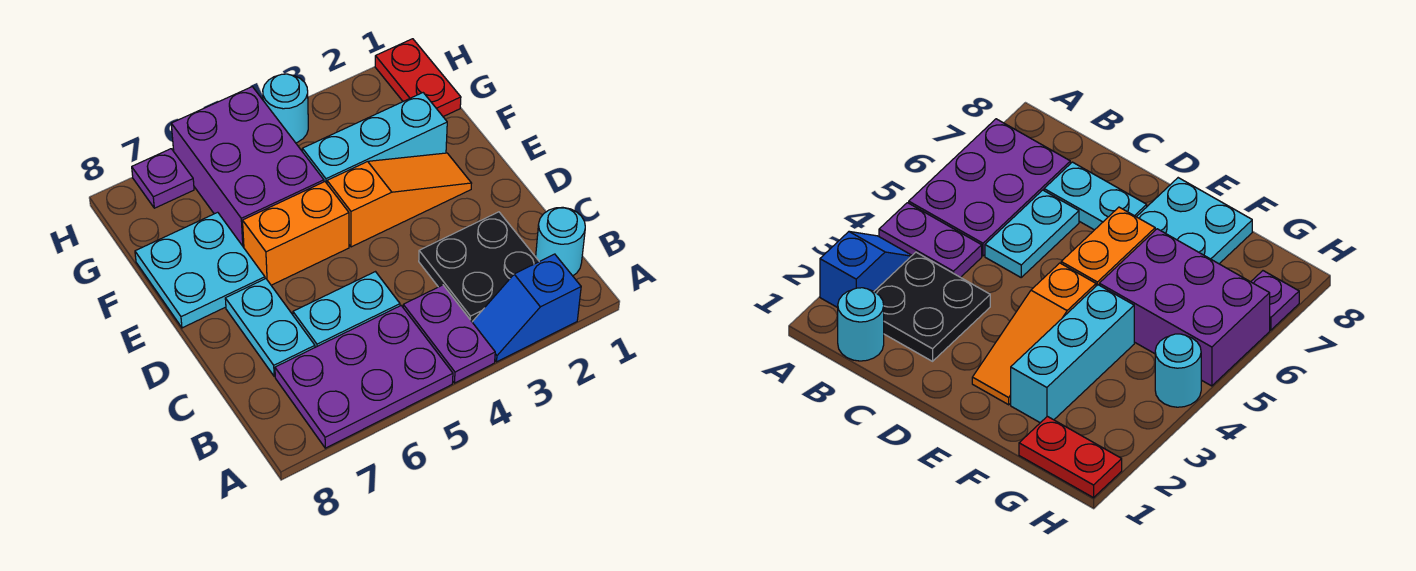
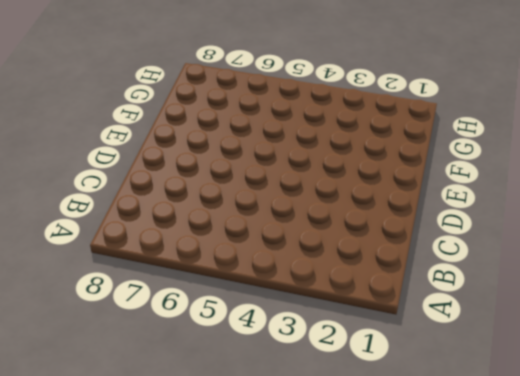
none -> blue 1x2 slope [472,254,581,362]
none -> purple 1x2 plate [403,285,495,383]
none -> purple 2x3 plate [275,306,453,448]

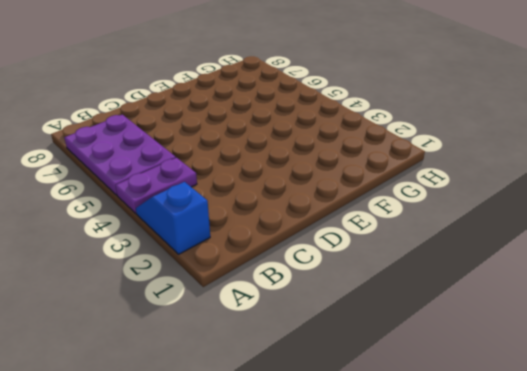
none -> cyan 1x1 round brick [536,207,585,276]
none -> black 2x2 plate [419,212,539,322]
none -> cyan 1x2 plate [293,272,400,347]

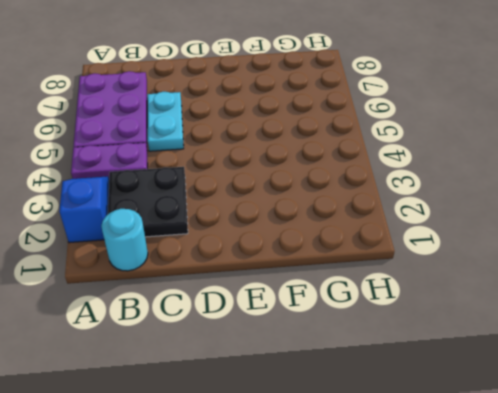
none -> cyan 1x2 plate [225,279,315,376]
none -> orange 1x3 slope [327,153,472,247]
none -> orange 1x2 brick [243,182,349,285]

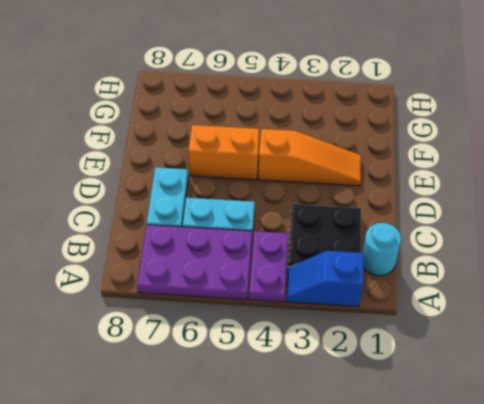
none -> cyan 2x2 plate [135,212,265,328]
none -> cyan 1x3 brick [302,93,447,183]
none -> purple 2x3 brick [171,87,324,247]

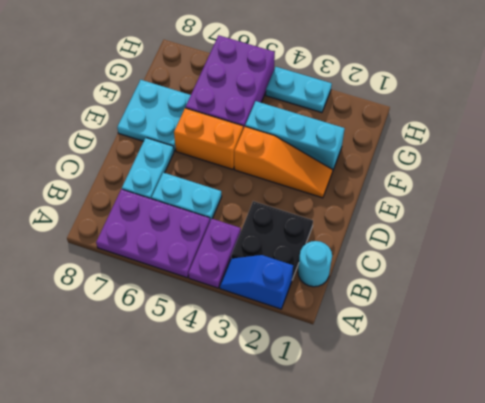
cyan 1x2 plate [266,67,332,113] -> cyan 1x1 round brick [263,74,308,143]
none -> red 1x2 plate [375,39,461,117]
none -> purple 1x1 plate [132,149,194,208]

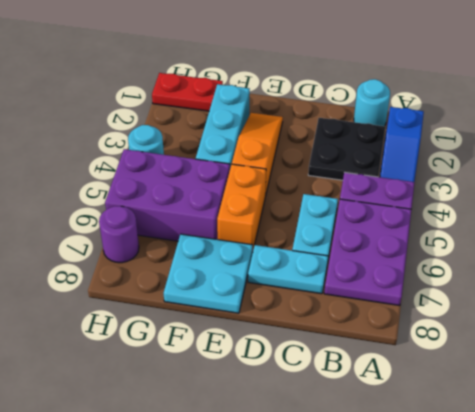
purple 1x1 round brick [99,206,139,263] -> purple 1x1 plate [132,149,194,208]

